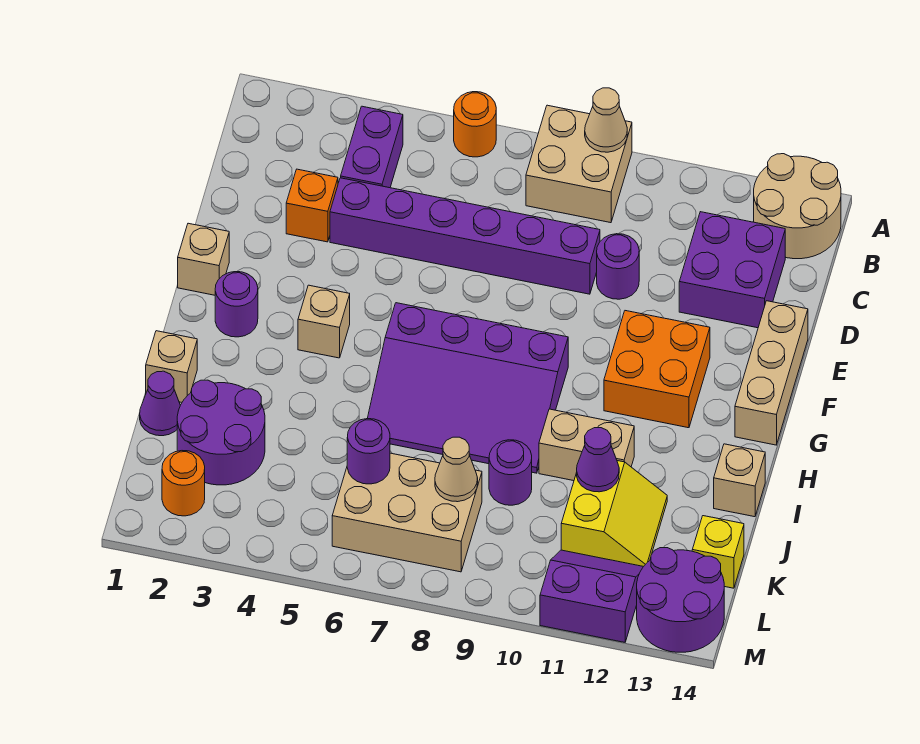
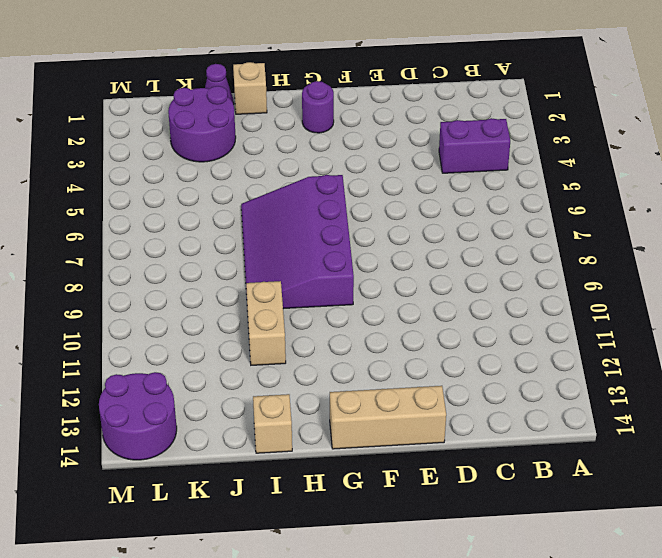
none -> orange 1x1 round brick [454,92,496,157]
none -> tan 2x2 brick [526,105,632,223]
none -> tan 2x2 round brick [754,154,841,259]
none -> purple 2x2 brick [679,212,785,328]

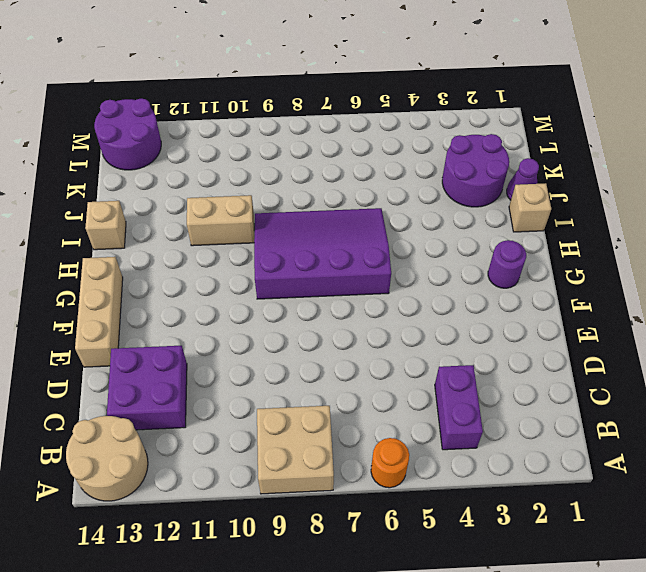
none -> orange 1x1 brick [286,169,338,242]
none -> purple 1x6 brick [330,178,600,294]
none -> purple 1x1 round brick [597,234,639,299]
none -> tan 1x1 brick [178,223,229,295]

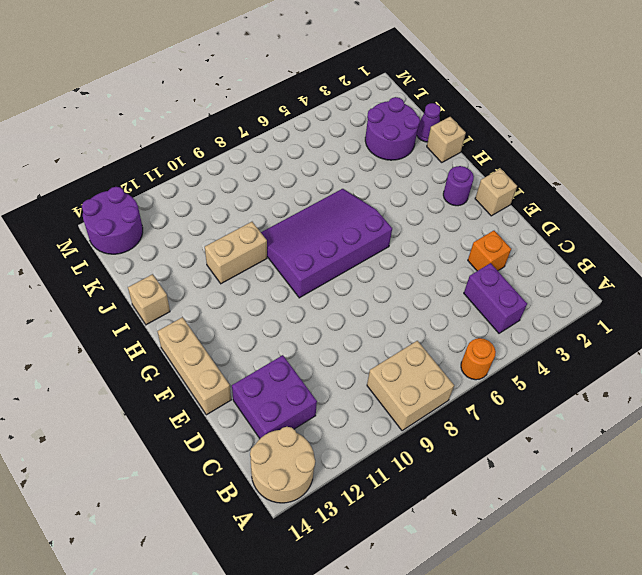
none -> purple 1x6 brick [330,178,600,294]
none -> purple 1x1 round brick [597,234,639,299]
none -> orange 2x2 brick [604,311,710,428]
none -> tan 1x1 brick [298,285,350,358]

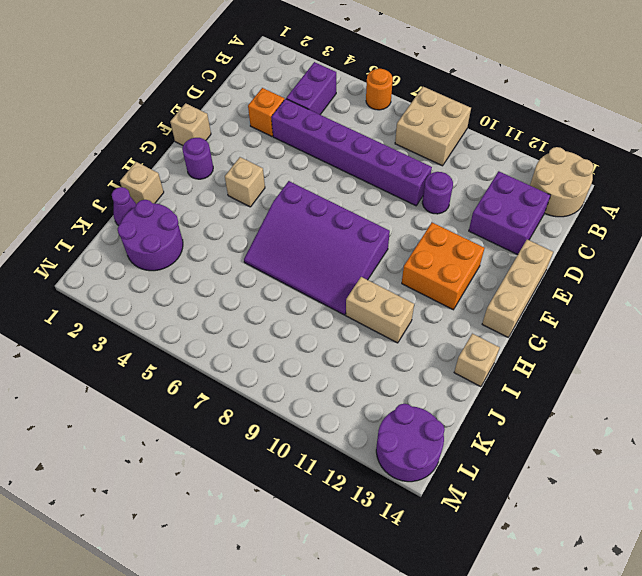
none -> purple 1x1 round brick [489,440,532,505]
none -> yellow 2x2 slope [561,461,667,567]
none -> tan 2x3 brick [332,453,482,572]
none -> yellow 1x1 brick [692,516,744,588]

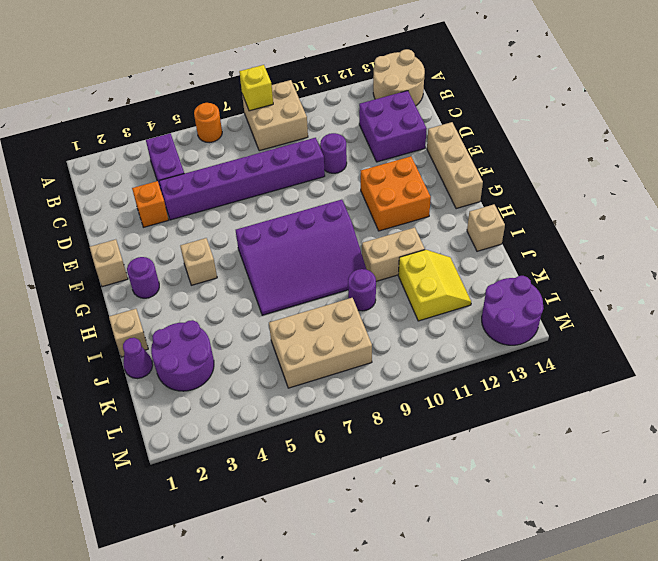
yellow 1x1 brick [239,65,273,111] -> yellow 1x1 brick moved to [692,516,744,588]
none -> orange 1x1 round brick [162,451,205,516]
none -> purple 2x2 slope [540,550,643,642]
none -> tan 1x1 cone [585,88,627,152]
none -> purple 1x1 cone [577,428,619,492]

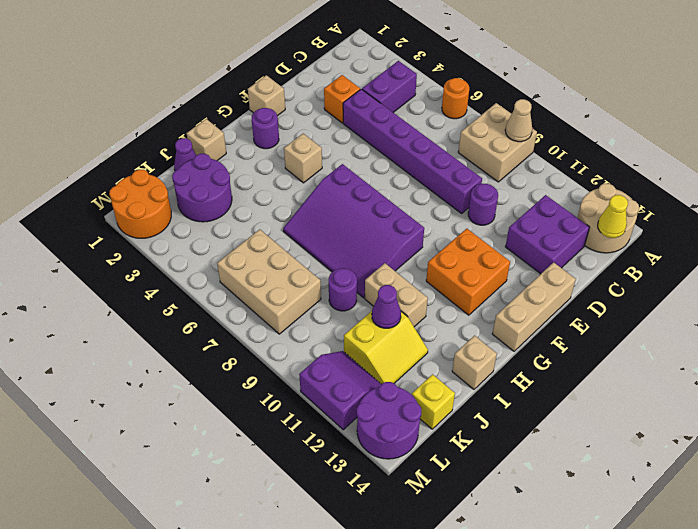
yellow 1x1 cone [598,195,628,238] -> none
orange 2x2 round brick [109,170,171,238] -> orange 1x1 round brick [162,451,205,516]
none -> purple 1x1 round brick [347,419,390,484]
none -> tan 1x1 cone [435,437,478,502]

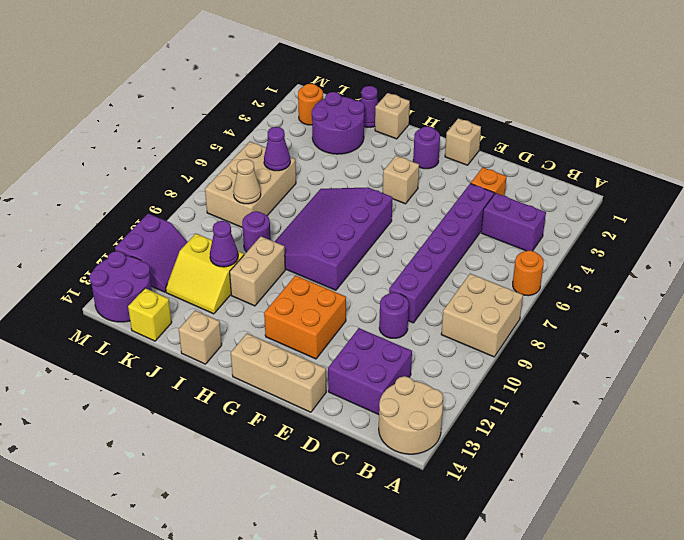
purple 1x1 cone [264,127,290,171] -> purple 1x1 round brick [347,419,390,484]
none -> tan 1x1 cone [585,88,627,152]

